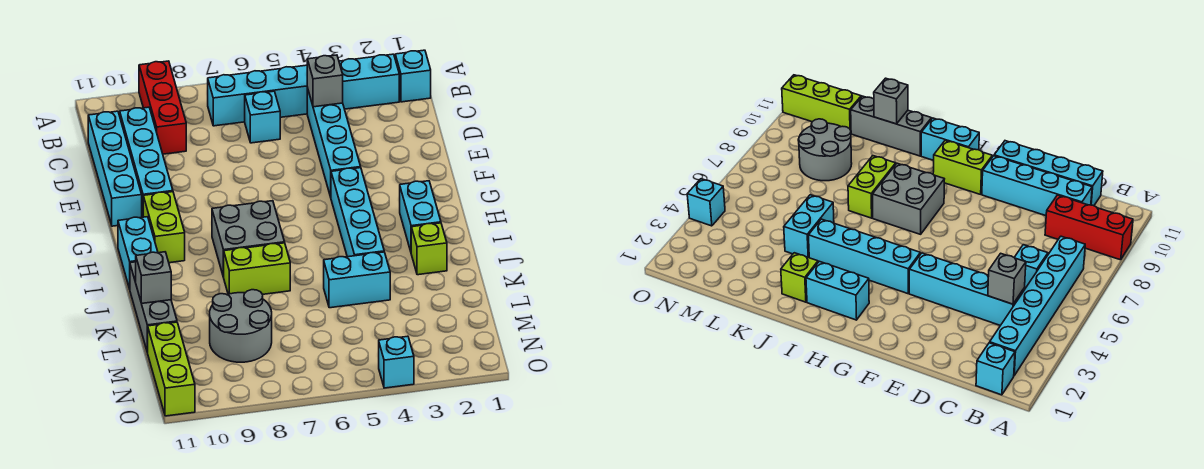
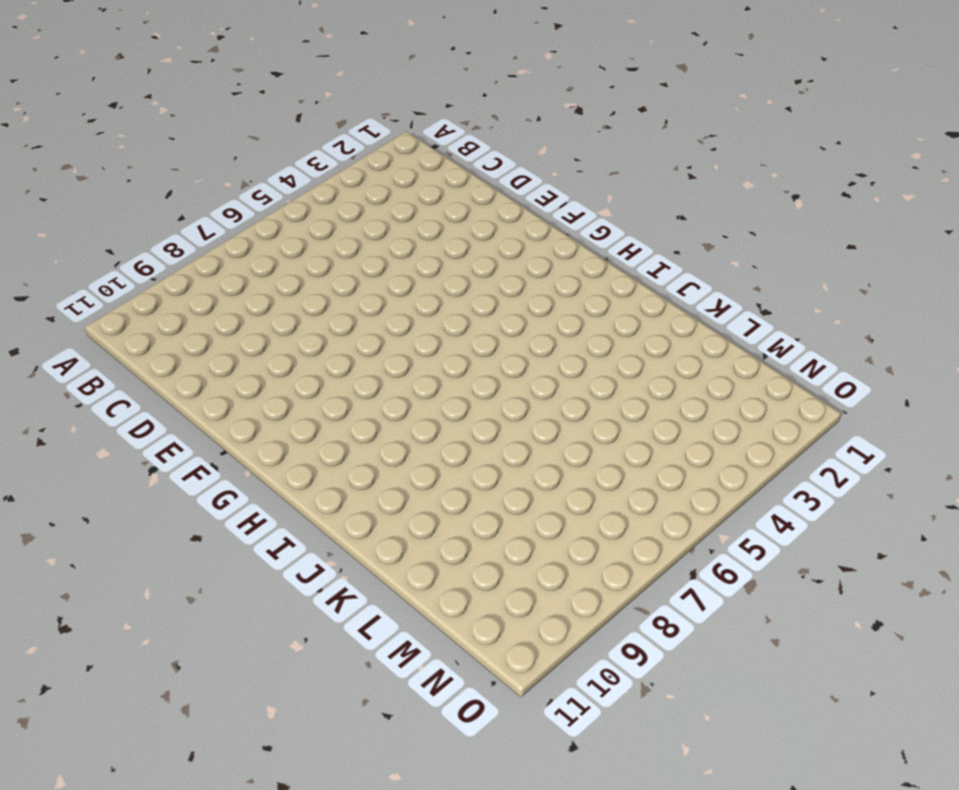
none -> red 1x3 brick [139,61,186,154]
none -> cyan 1x1 brick [395,50,431,102]
none -> cyan 1x6 brick [208,54,399,126]

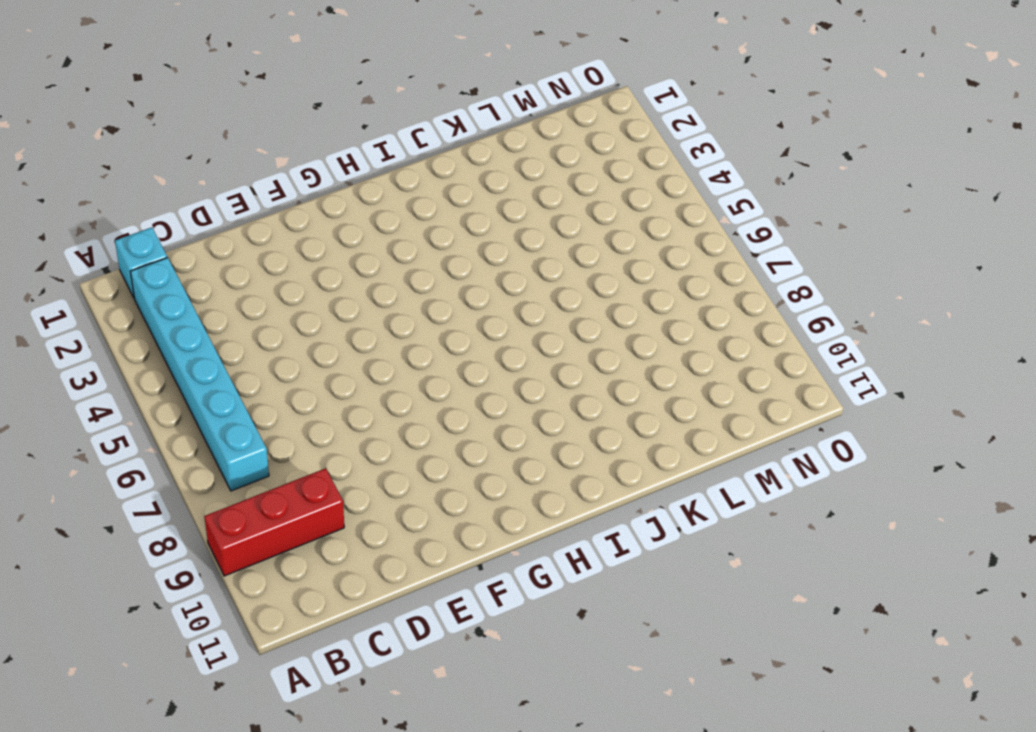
none -> cyan 1x4 brick [307,88,361,197]
none -> cyan 1x1 brick [245,91,280,143]
none -> cyan 1x4 brick [120,107,173,217]

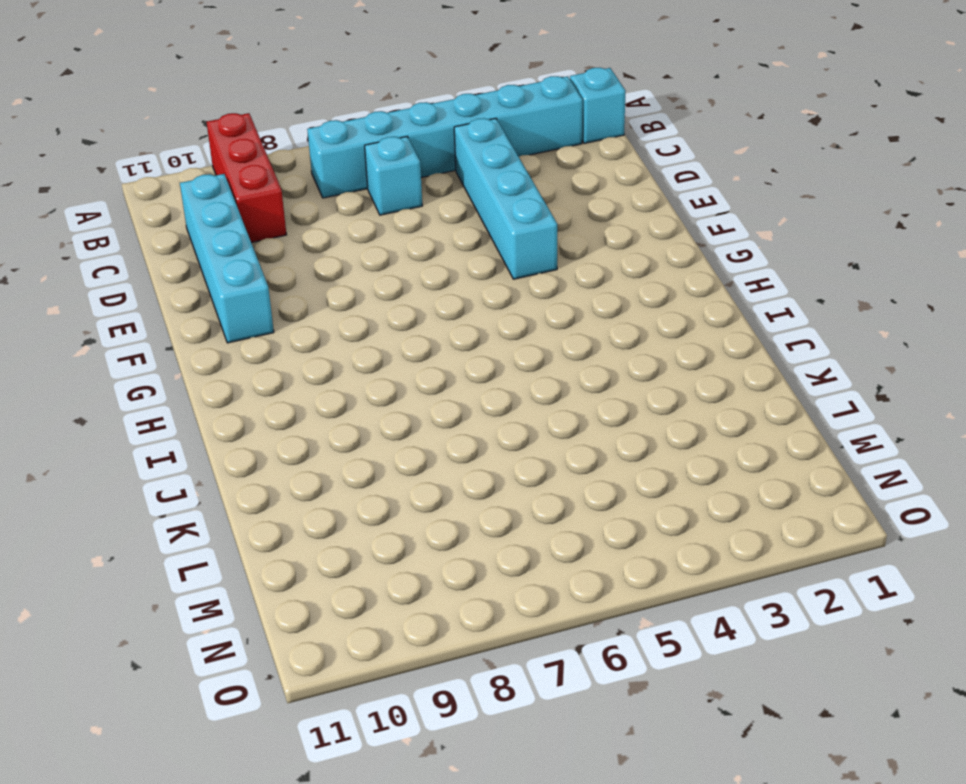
none -> cyan 1x4 brick [88,111,142,226]
none -> cyan 1x4 brick [331,168,384,257]
none -> lime 1x2 brick [143,192,185,263]

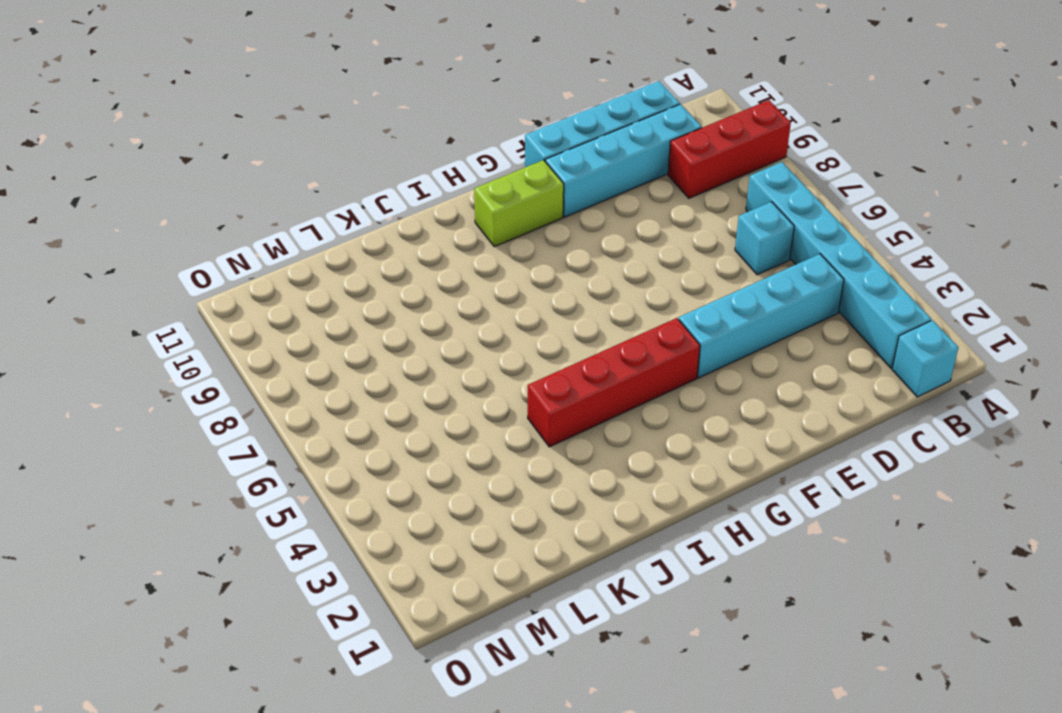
red 1x4 brick [528,318,700,447] -> cyan 1x4 brick [331,168,384,257]
none -> cyan 1x2 brick [400,181,441,251]
none -> grey 2x2 brick [212,201,285,277]
none -> cyan 1x2 brick [118,217,158,289]

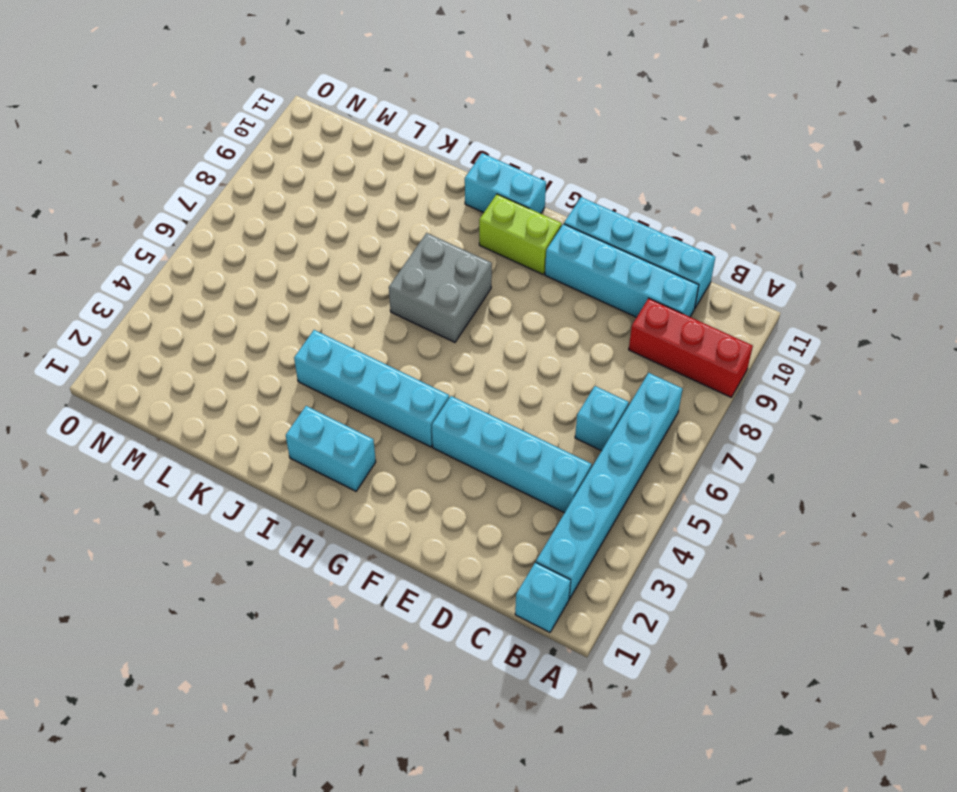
none -> lime 1x1 brick [411,223,447,275]
none -> lime 1x2 brick [224,243,290,294]
none -> grey 1x3 brick [130,262,177,353]

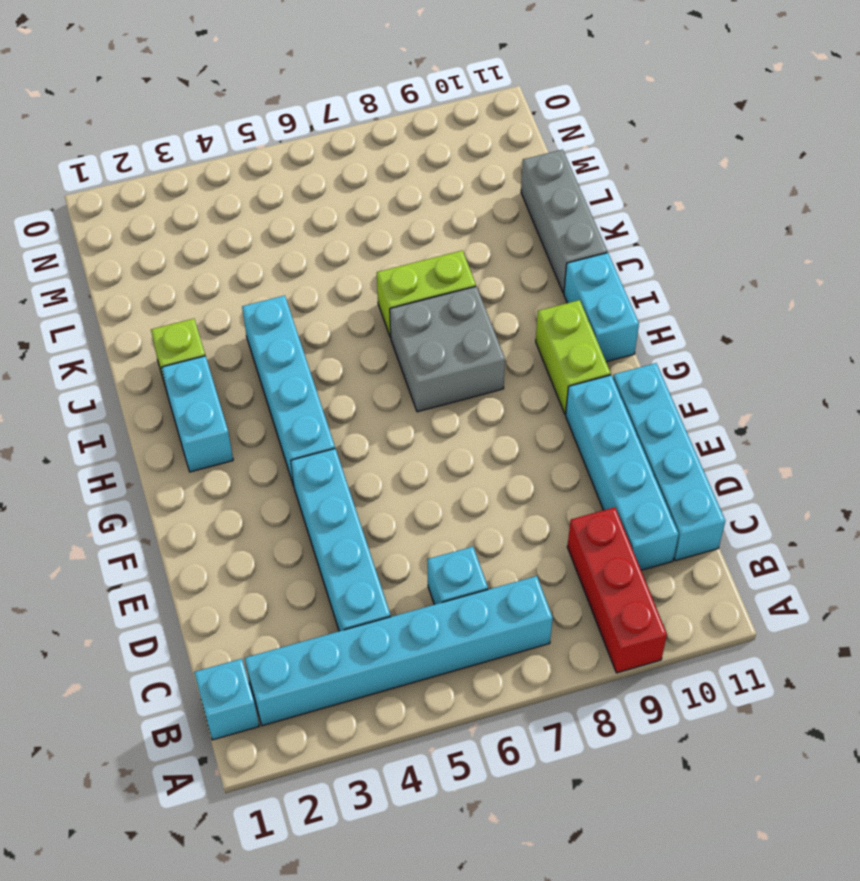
none -> cyan 1x2 brick [324,252,390,308]
none -> grey 2x2 round brick [210,290,272,362]
none -> lime 1x3 brick [148,322,195,416]

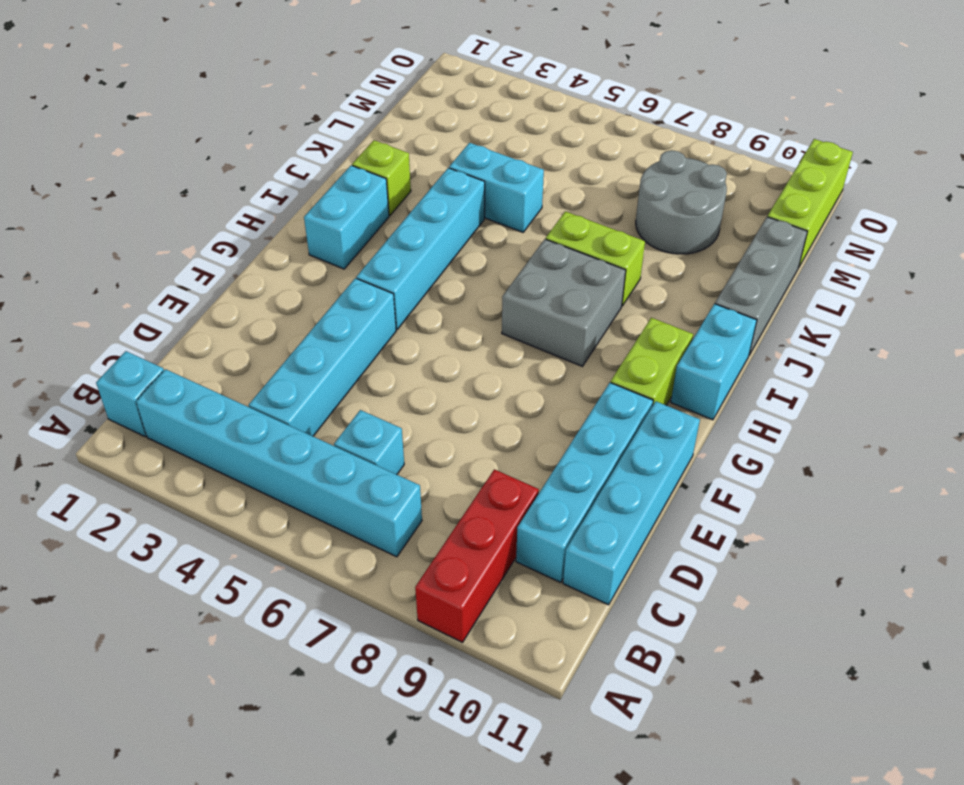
none -> cyan 1x1 brick [379,336,414,388]
none -> grey 1x1 brick [307,55,343,107]
none -> grey 1x1 brick [136,252,171,304]

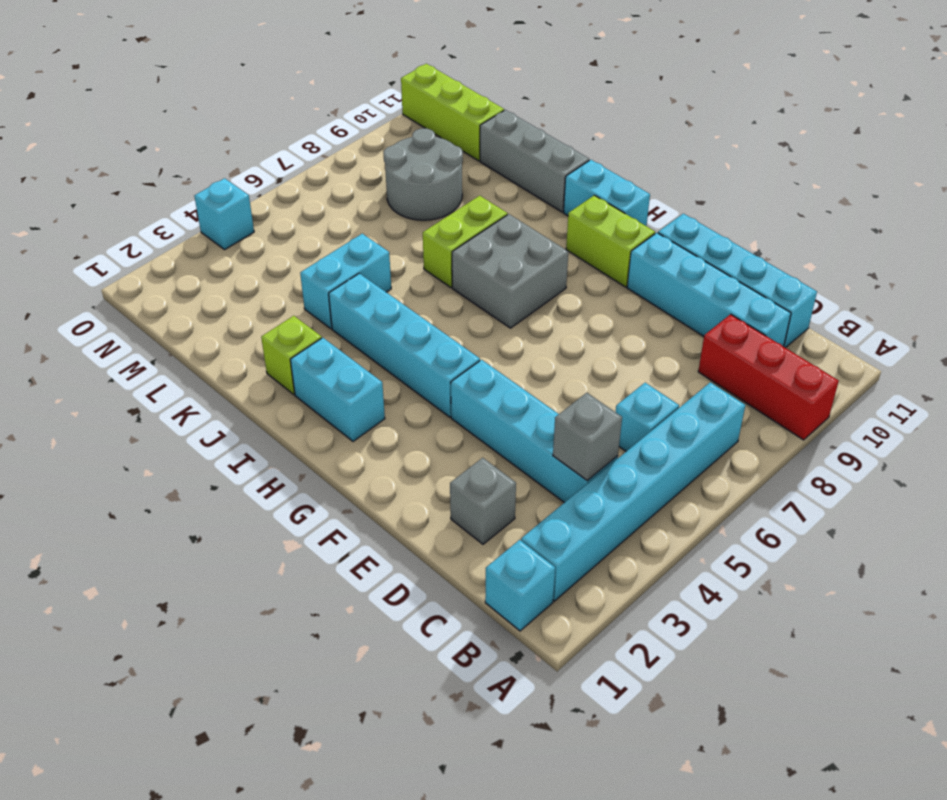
grey 1x1 brick [450,458,516,544] -> grey 1x1 brick moved to [136,252,171,304]

